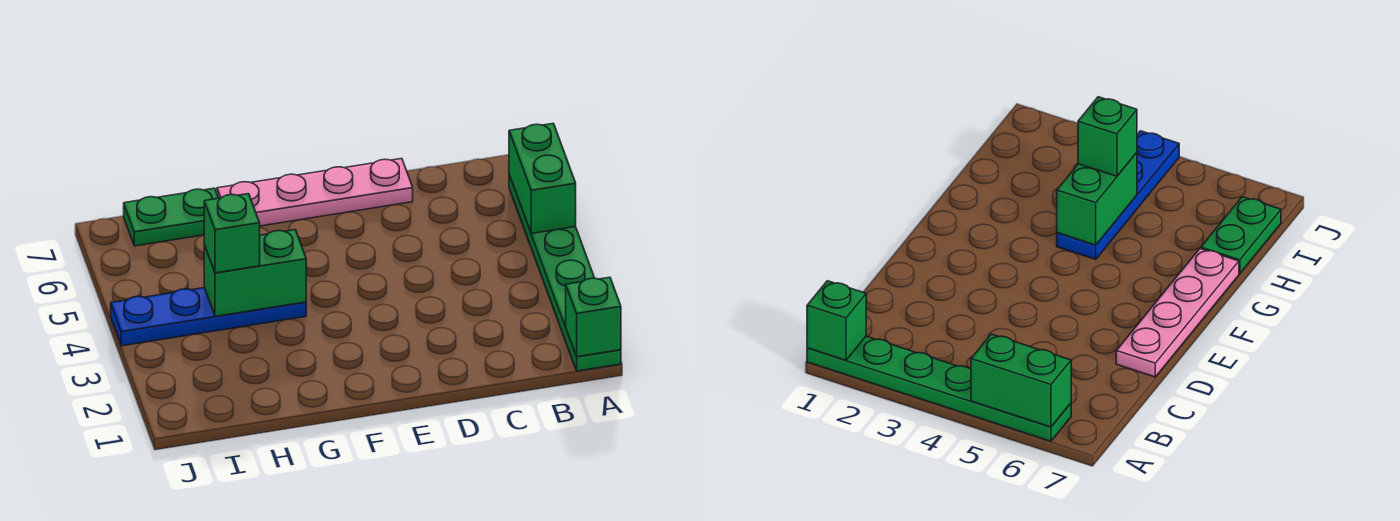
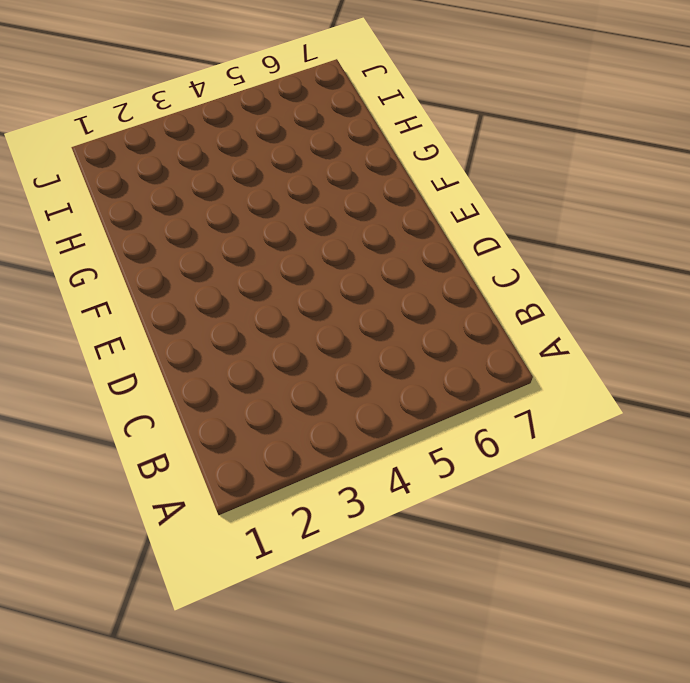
none -> green 1x6 plate [509,175,621,371]
none -> pink 1x4 plate [217,159,413,226]

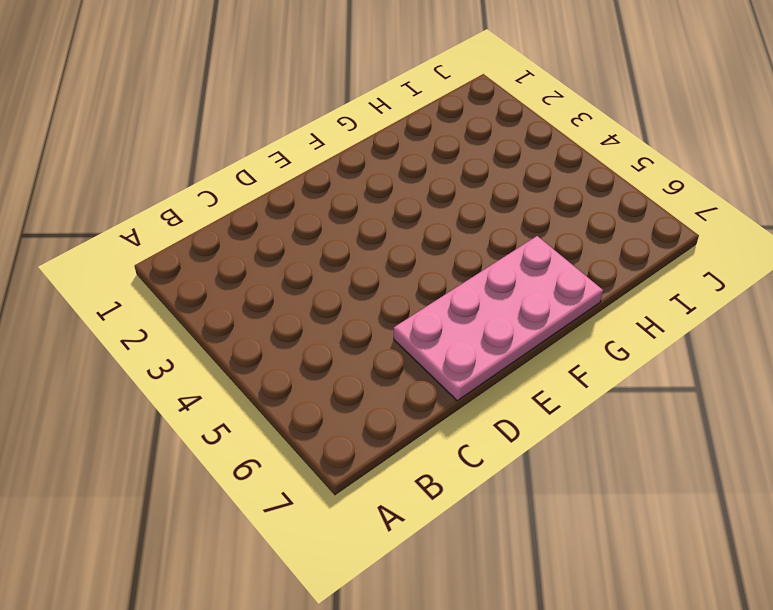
pink 2x4 plate [394,236,603,401] -> pink 1x4 plate [217,159,413,226]
none -> green 1x6 plate [509,175,621,371]
none -> blue 1x4 plate [111,288,306,346]

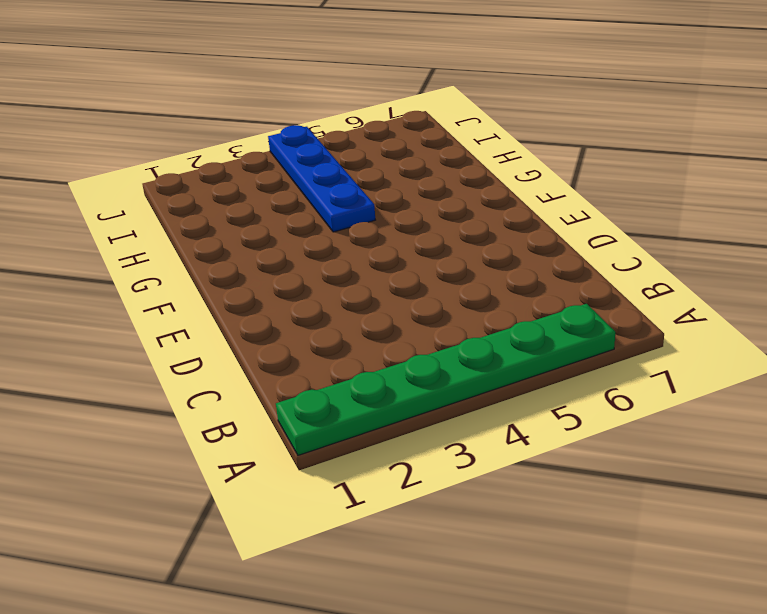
none -> pink 1x4 plate [217,159,413,226]
none -> green 1x2 plate [124,188,218,246]

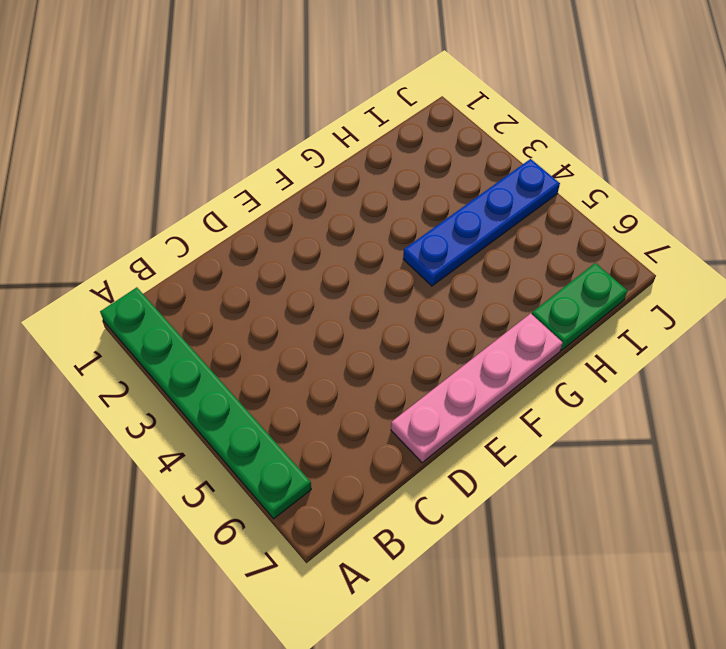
none -> green 1x1 brick [566,277,621,357]
none -> green 1x2 brick [509,123,576,234]

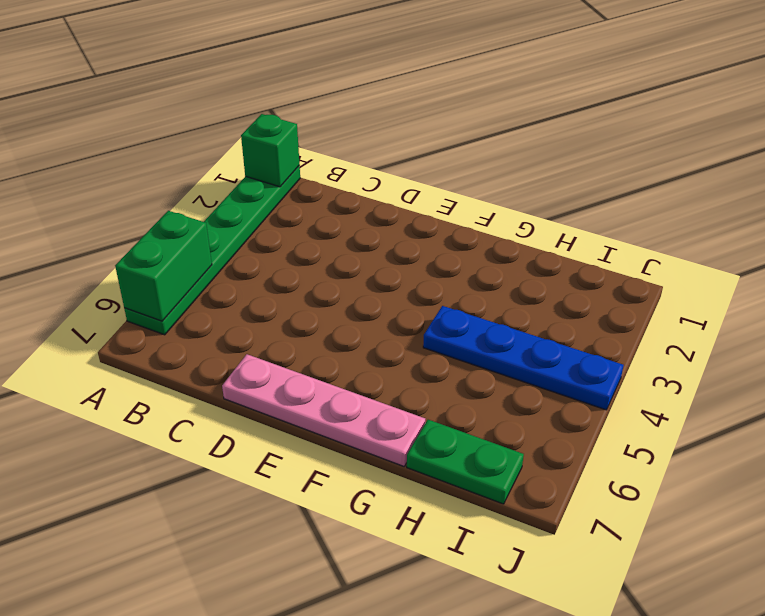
none -> green 1x2 brick [204,230,306,316]
none -> green 1x1 brick [204,194,260,273]

